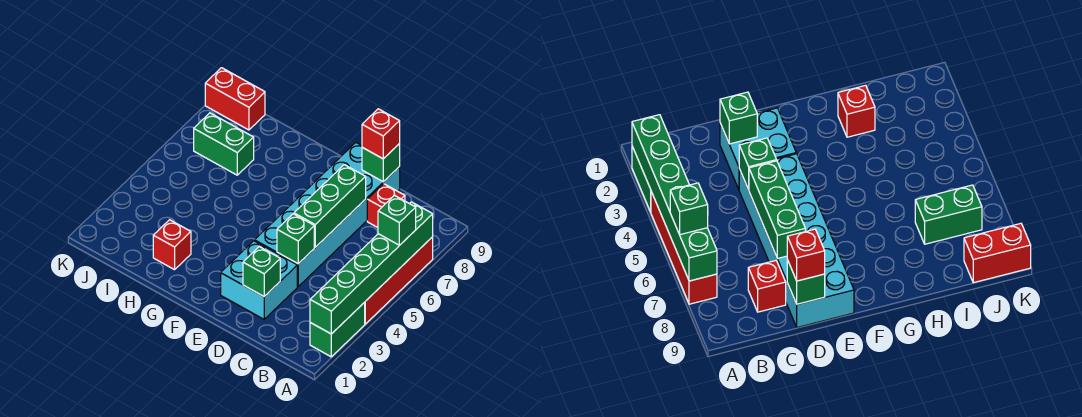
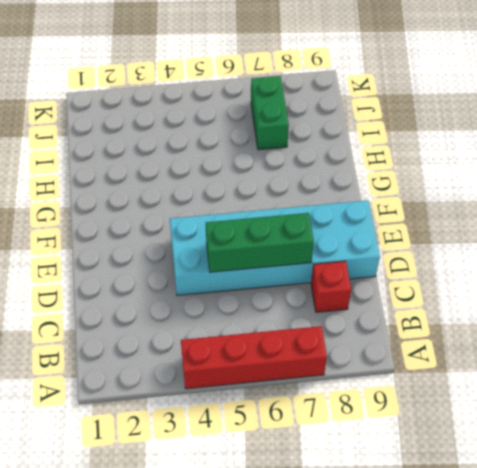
none -> green 1x2 brick [310,302,365,357]
none -> cyan 2x2 brick [221,241,297,319]
none -> red 1x1 brick [153,220,191,270]

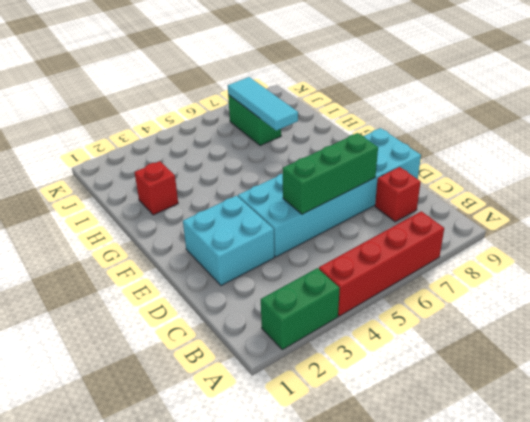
cyan 1x3 tile [228,77,298,131] -> none
none -> red 1x2 brick [205,68,265,130]
none -> green 1x6 brick [310,202,433,334]
none -> green 1x1 brick [243,247,280,296]

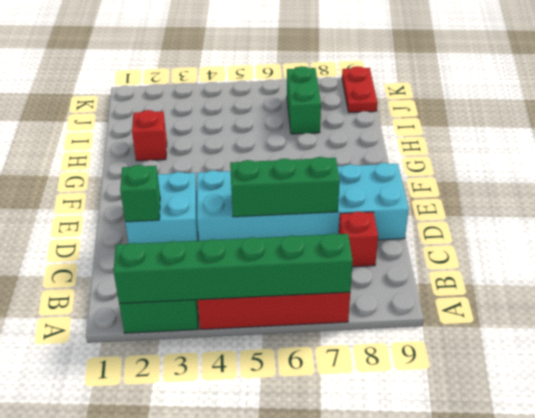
red 1x2 plate [342,66,377,112] -> red 1x2 brick [205,68,265,130]
none -> green 1x1 brick [277,214,314,264]
none -> green 1x1 brick [362,144,400,182]
none -> green 1x1 brick [378,195,416,245]

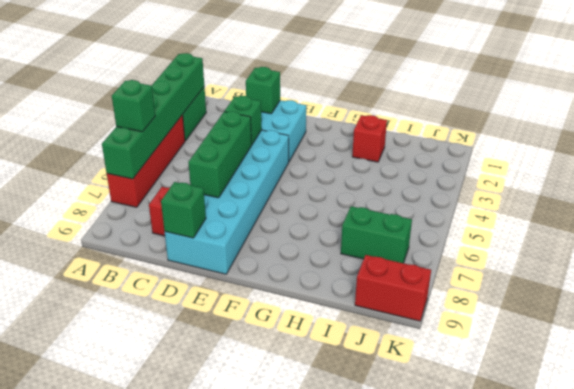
none -> red 1x1 brick [362,109,400,159]

